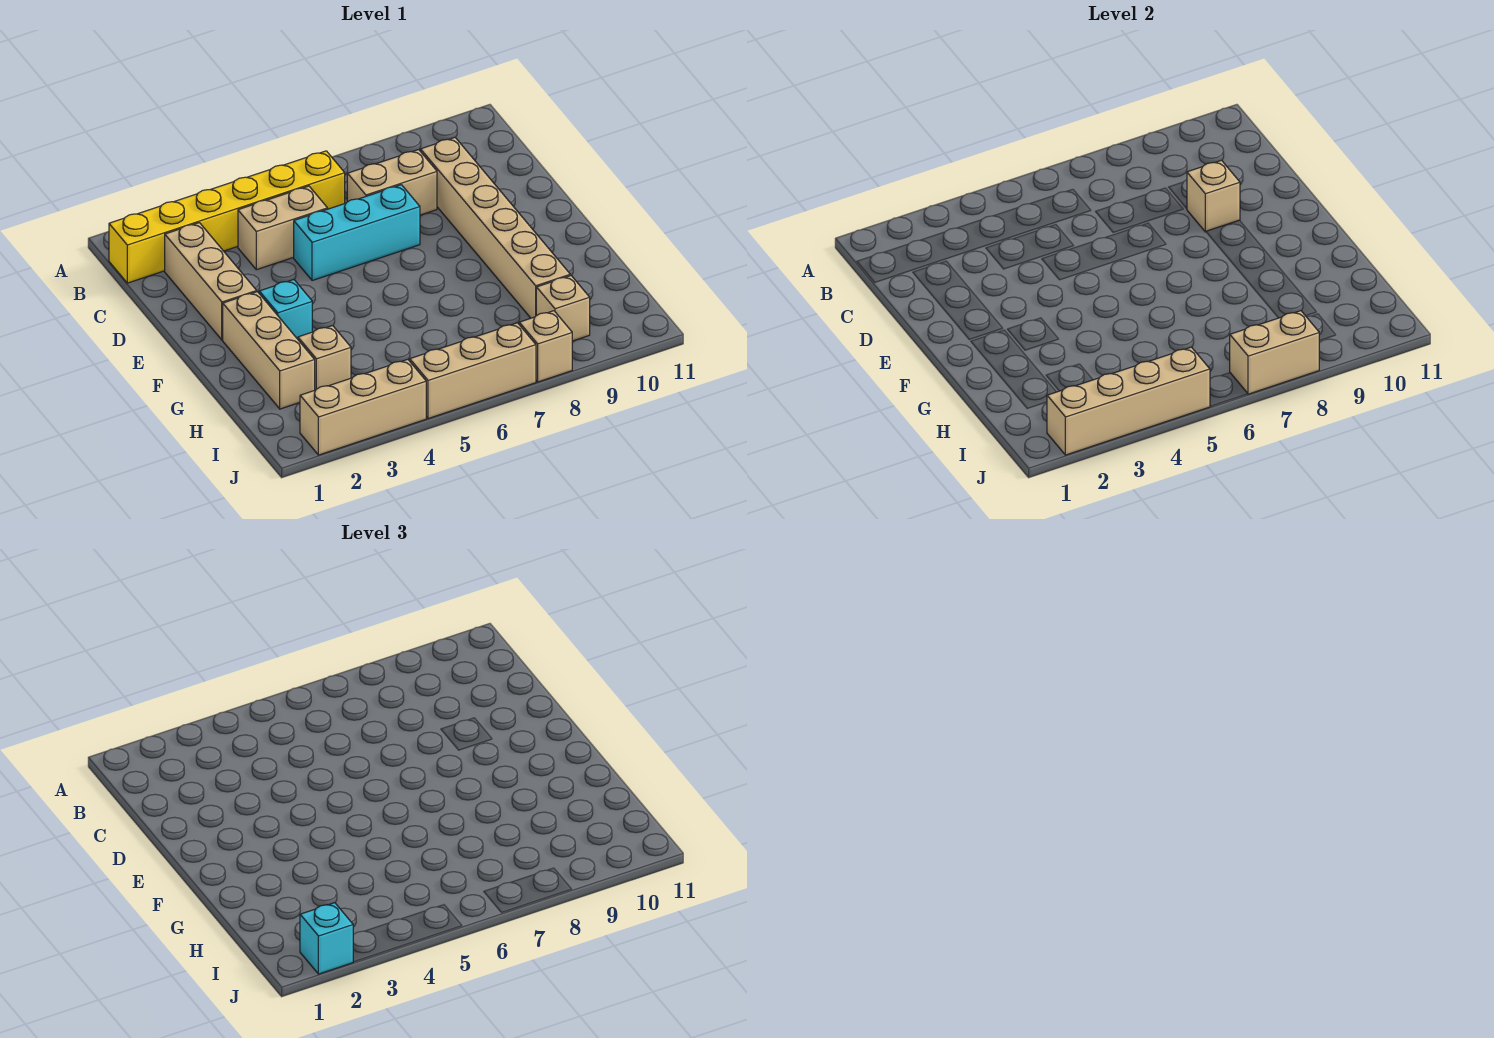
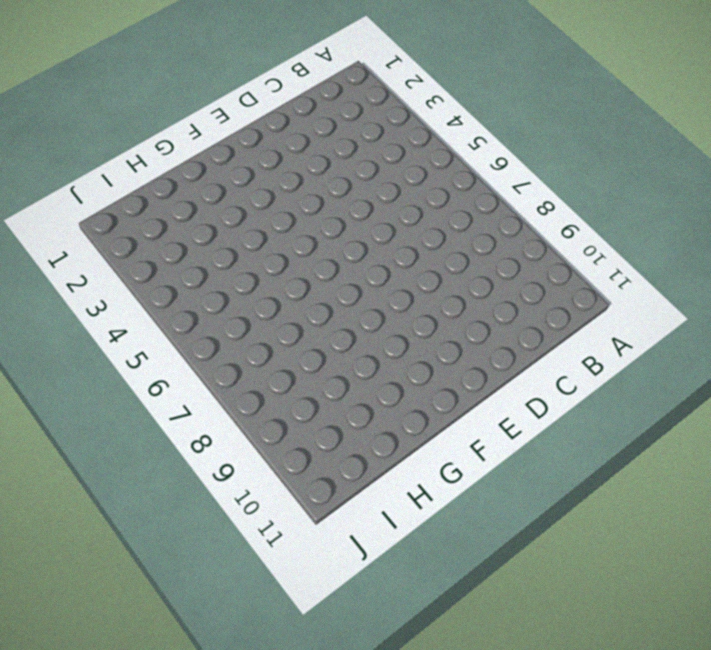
none -> yellow 1x6 brick [109,151,345,283]
none -> tan 1x3 brick [165,223,257,340]
none -> tan 1x2 brick [238,186,328,270]

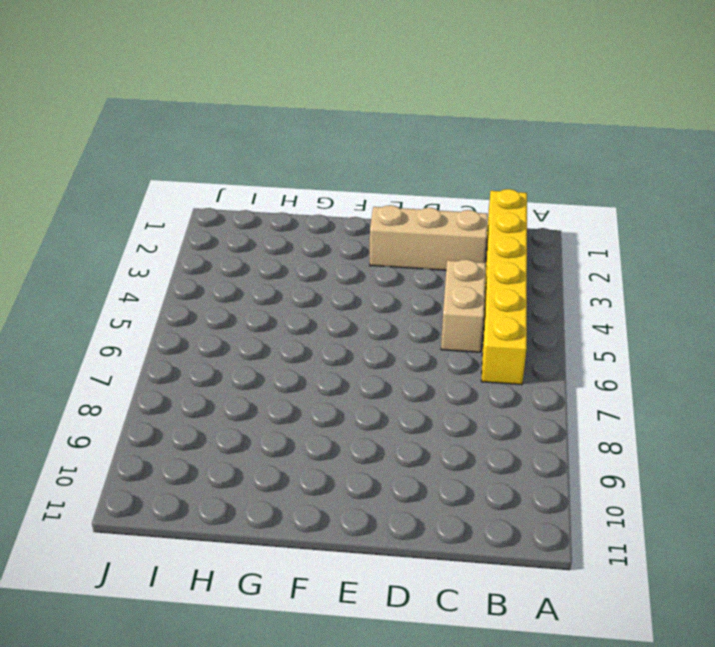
none -> tan 1x2 brick [347,150,437,215]
none -> tan 1x6 brick [421,138,570,318]
none -> cyan 1x3 brick [294,185,420,281]

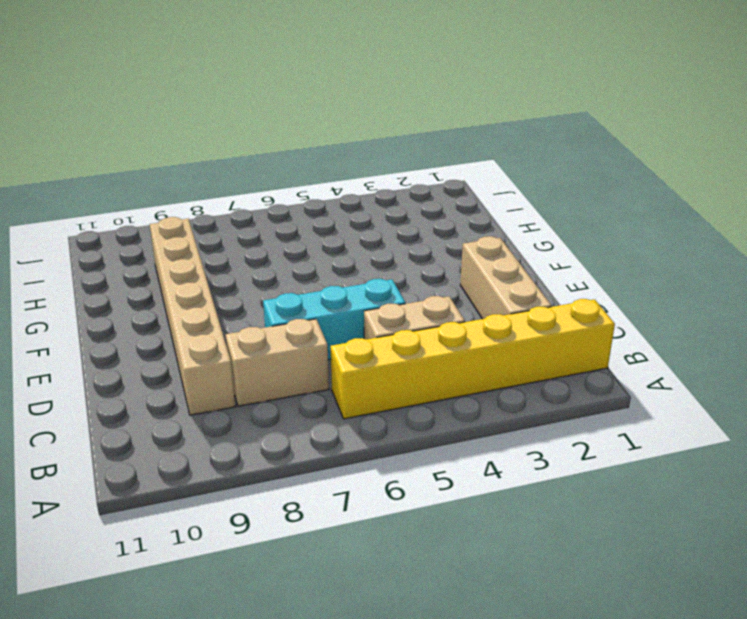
none -> tan 1x3 brick [223,292,315,409]
none -> cyan 1x1 brick [259,280,312,339]
none -> tan 1x1 brick [298,326,351,390]

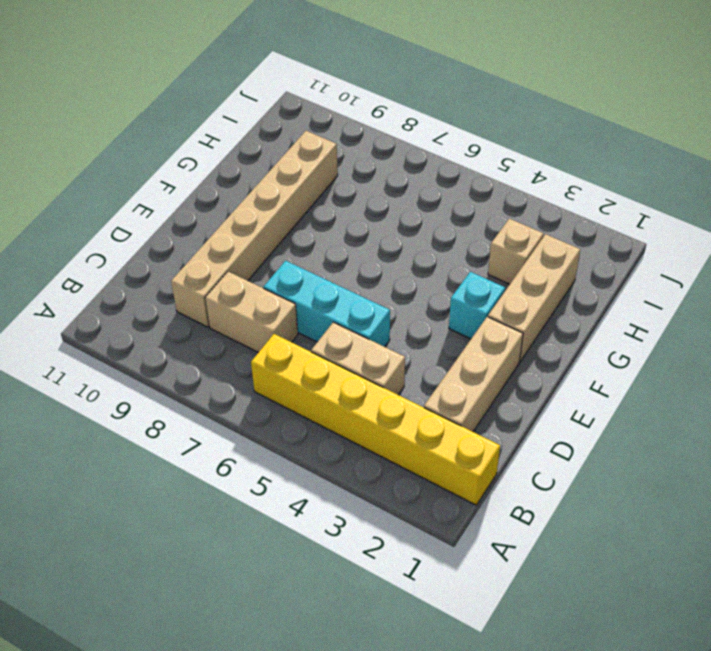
none -> tan 1x1 brick [536,276,590,341]
none -> tan 1x3 brick [300,359,426,455]
none -> tan 1x3 brick [410,323,536,419]

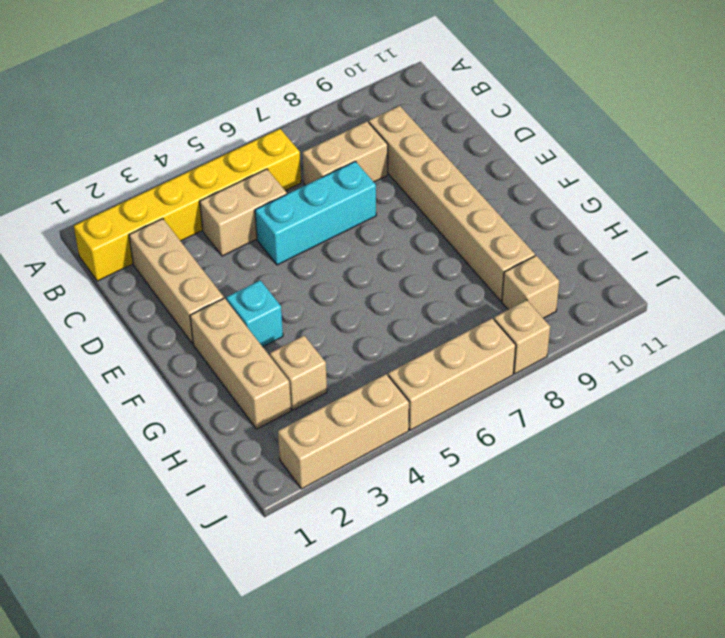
none -> tan 1x1 brick [1187,160,1240,232]
none -> tan 1x4 brick [1047,347,1210,455]
none -> tan 1x2 brick [1230,311,1320,394]

